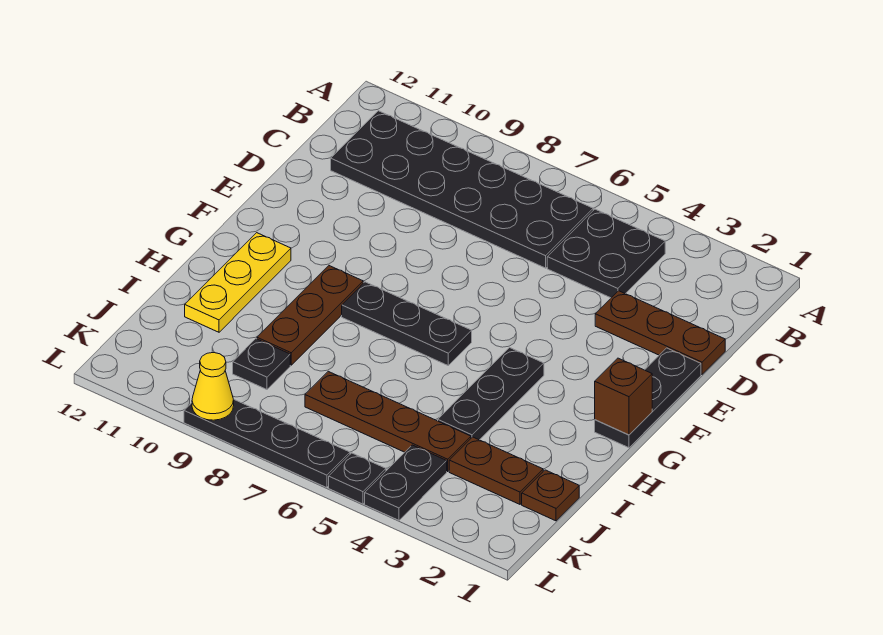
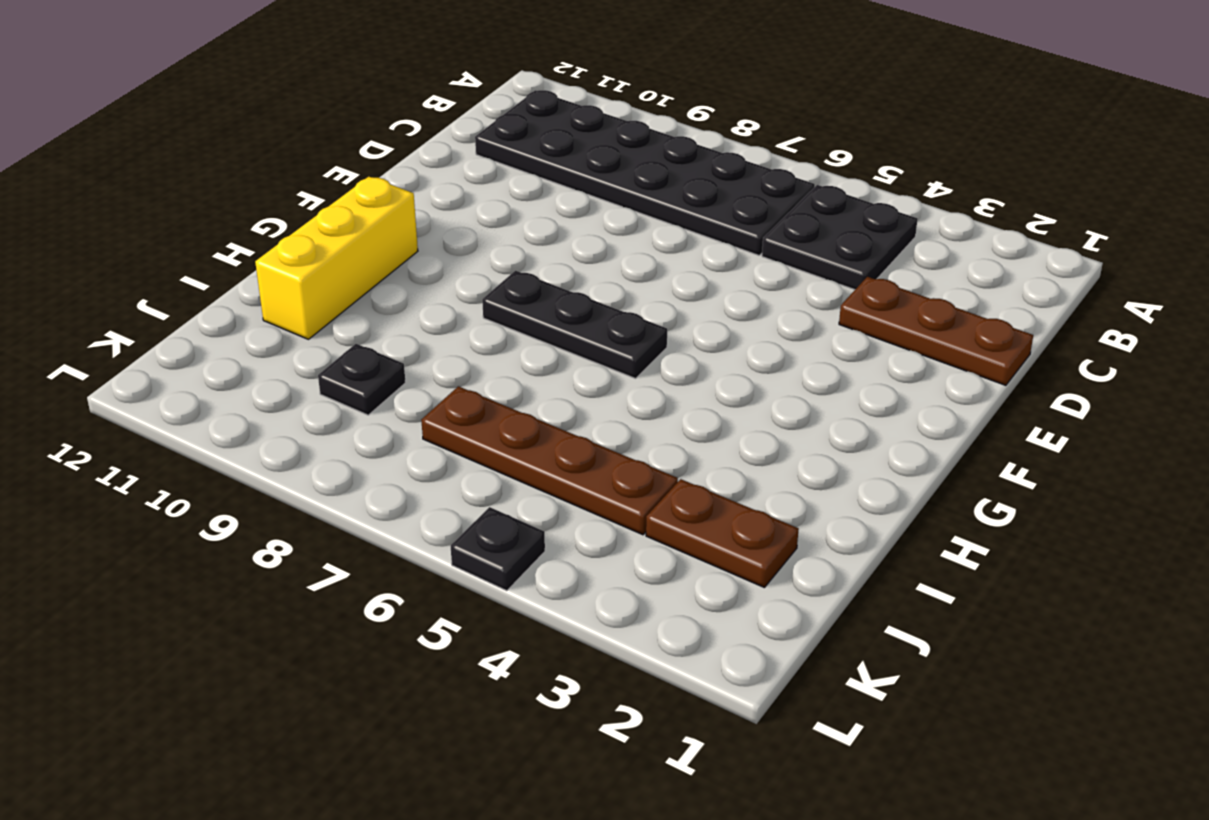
yellow 1x3 brick [255,177,418,339] -> yellow 1x3 plate [185,233,291,332]
none -> black 1x3 plate [595,348,701,448]
none -> black 1x3 plate [438,348,544,440]
none -> brown 1x3 plate [257,266,363,365]

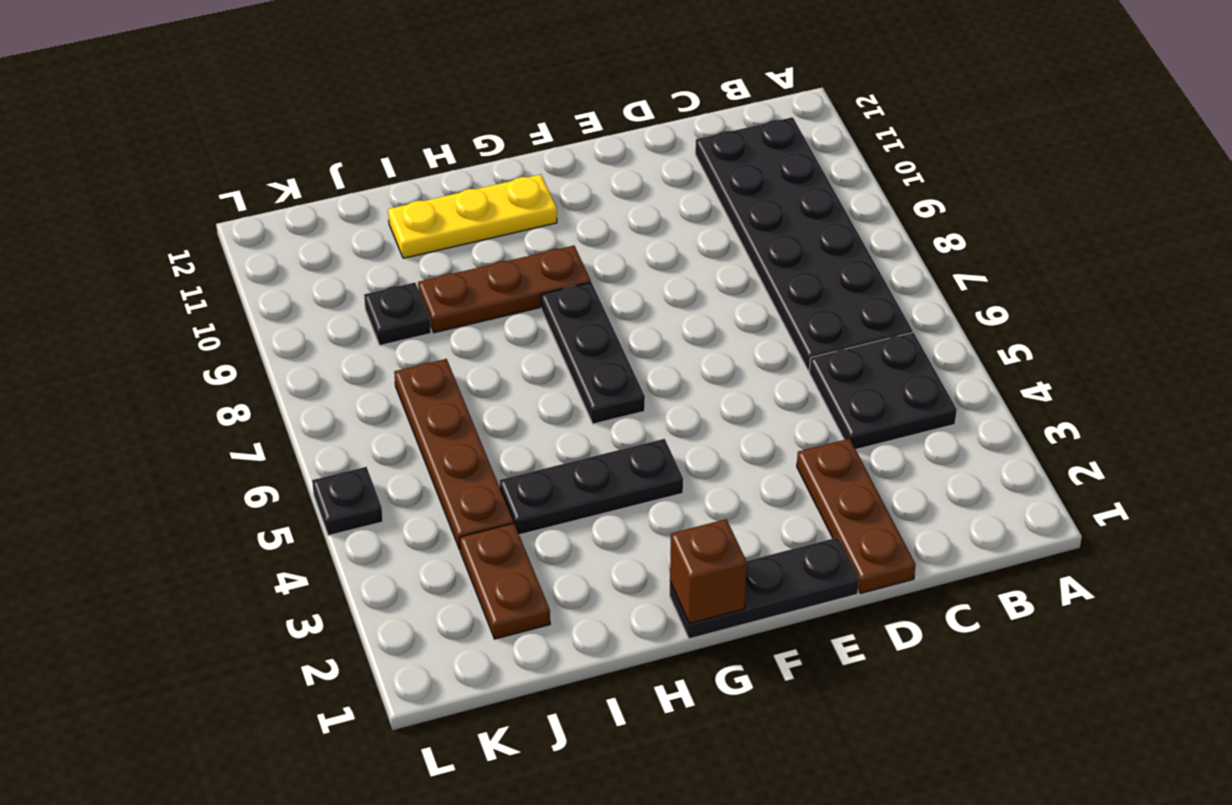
none -> brown 1x1 plate [522,470,579,521]
none -> black 1x2 plate [365,445,447,520]
none -> black 1x4 plate [184,400,350,488]

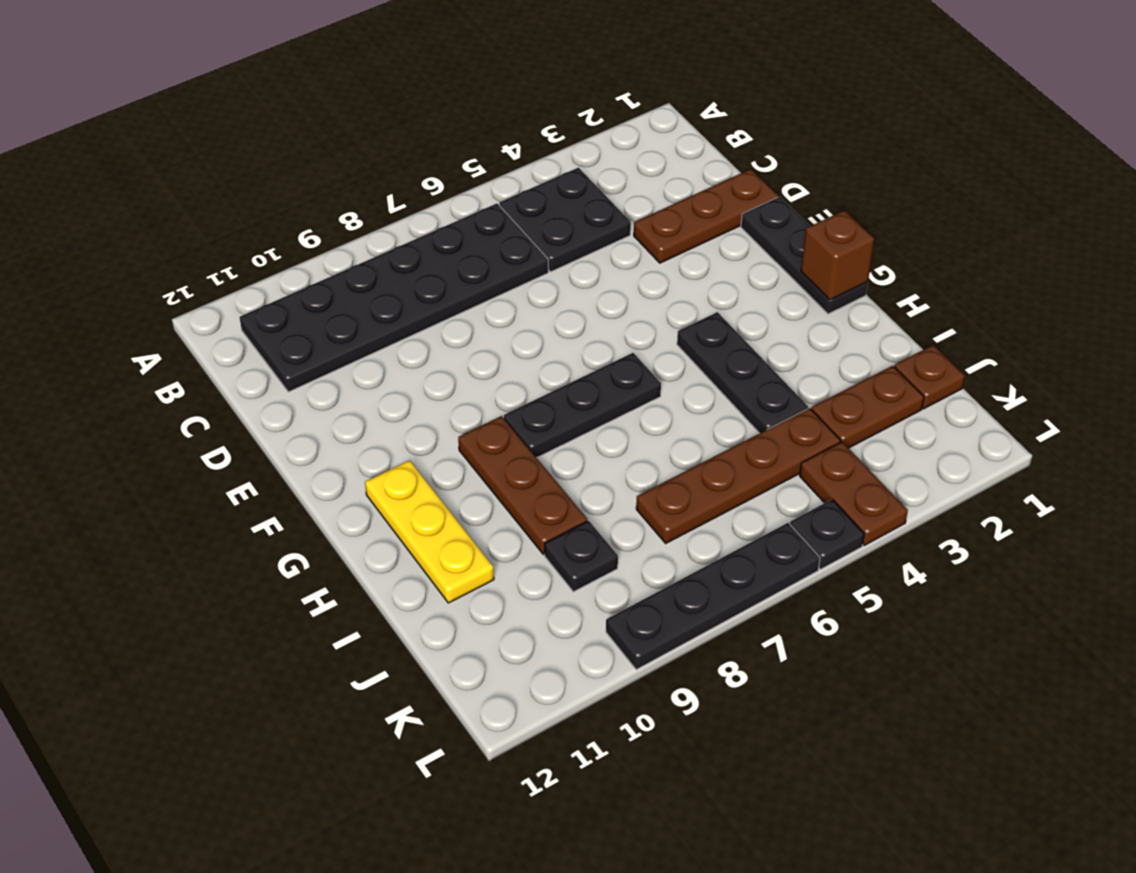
brown 1x2 plate [800,442,908,545] -> black 1x2 plate [365,445,447,520]
none -> yellow 1x1 cone [192,353,234,420]

